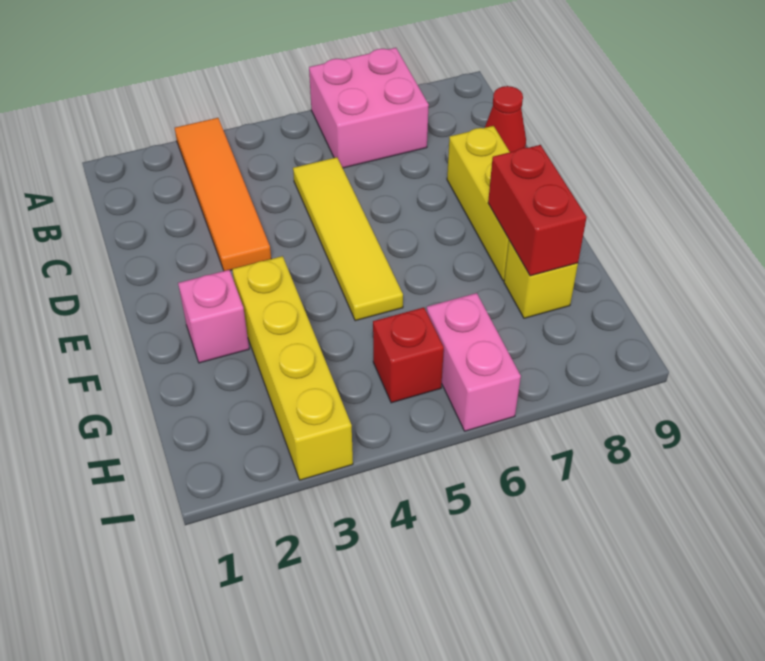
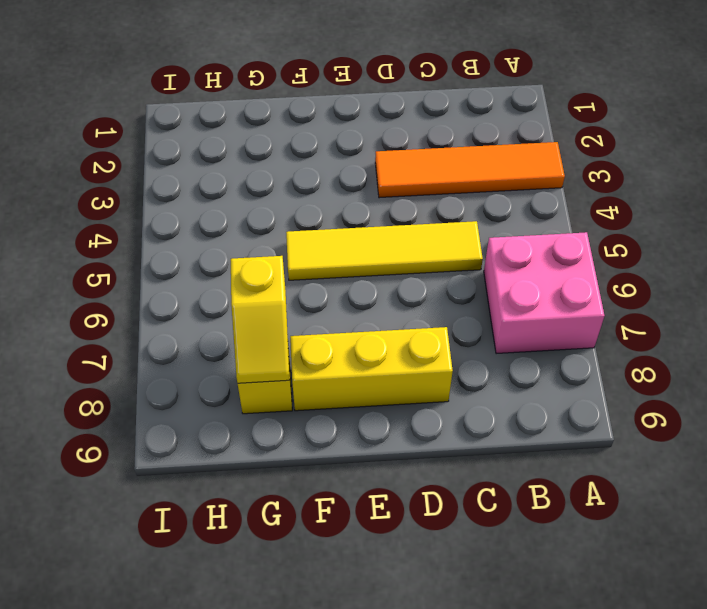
yellow 1x2 slope [231,256,290,383] -> red 1x2 brick [488,145,587,276]
none -> red 1x1 cone [485,86,526,152]
none -> pink 1x1 brick [178,270,249,363]

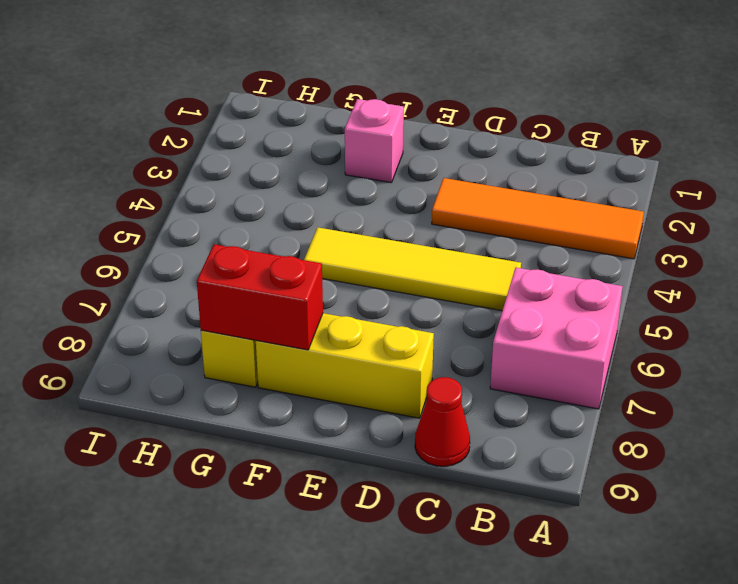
none -> yellow 1x4 brick [232,256,353,480]
none -> red 1x1 brick [373,307,444,403]

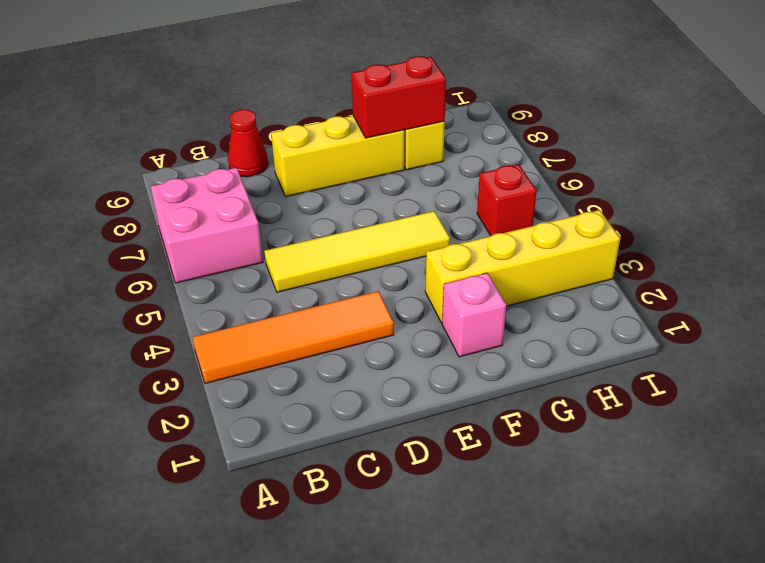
none -> pink 1x2 brick [427,293,521,431]

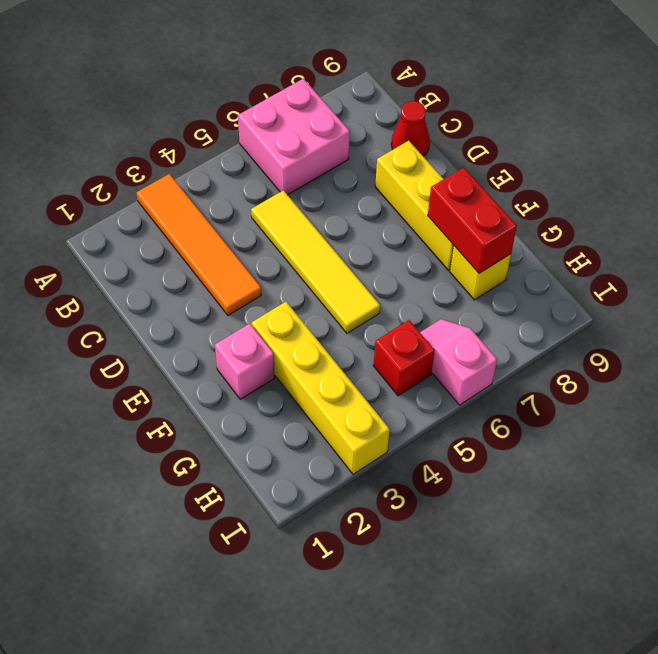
pink 1x2 slope [420,319,497,405] -> pink 1x2 brick [427,293,521,431]

